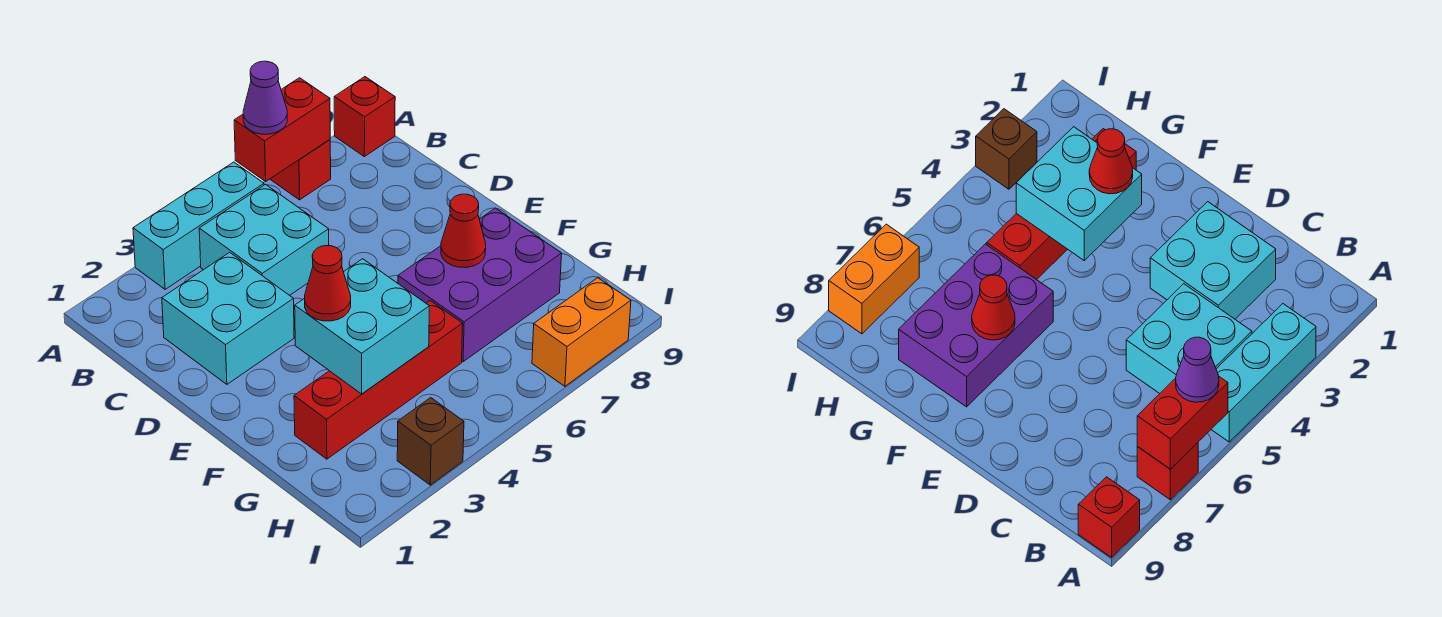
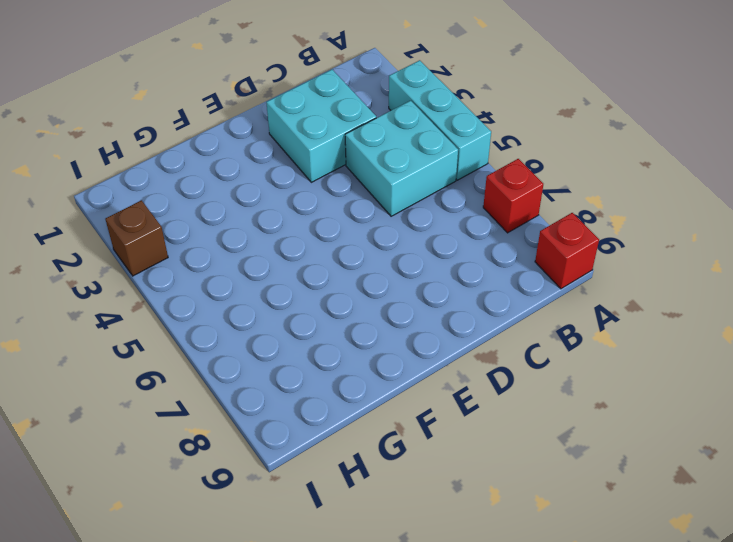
none -> purple 2x3 brick [398,208,562,362]
none -> red 1x4 brick [294,301,463,459]
none -> orange 1x2 brick [532,278,631,386]

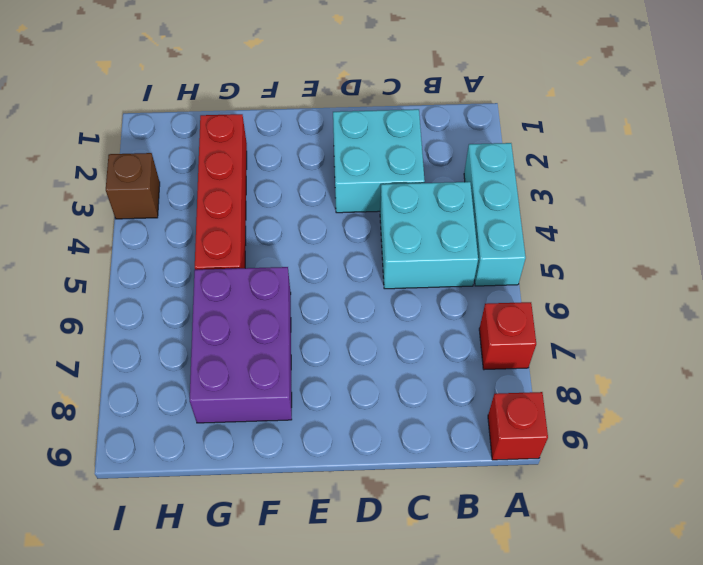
none -> orange 1x2 brick [532,278,631,386]
none -> red 1x2 brick [234,78,330,181]
none -> cyan 2x2 brick [295,259,429,394]

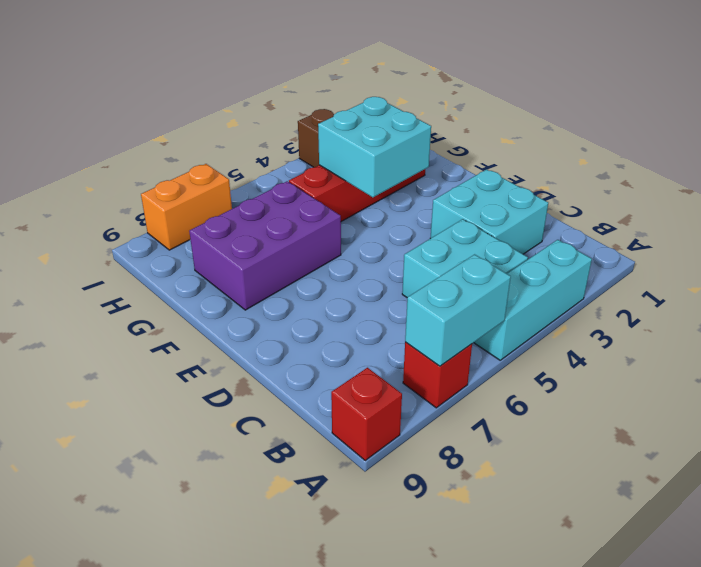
cyan 1x2 brick [405,254,511,366] -> red 1x2 brick [234,78,330,181]
none -> red 1x1 cone [441,194,486,268]
none -> purple 1x1 cone [243,61,287,134]
none -> red 1x1 cone [305,245,351,321]

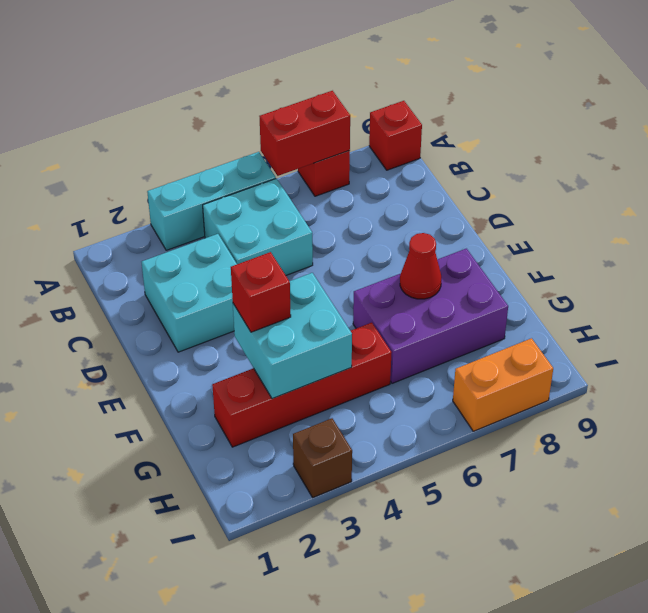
red 1x1 brick [231,252,291,332] -> red 1x1 cone [305,245,351,321]
none -> purple 1x1 cone [243,61,287,134]

